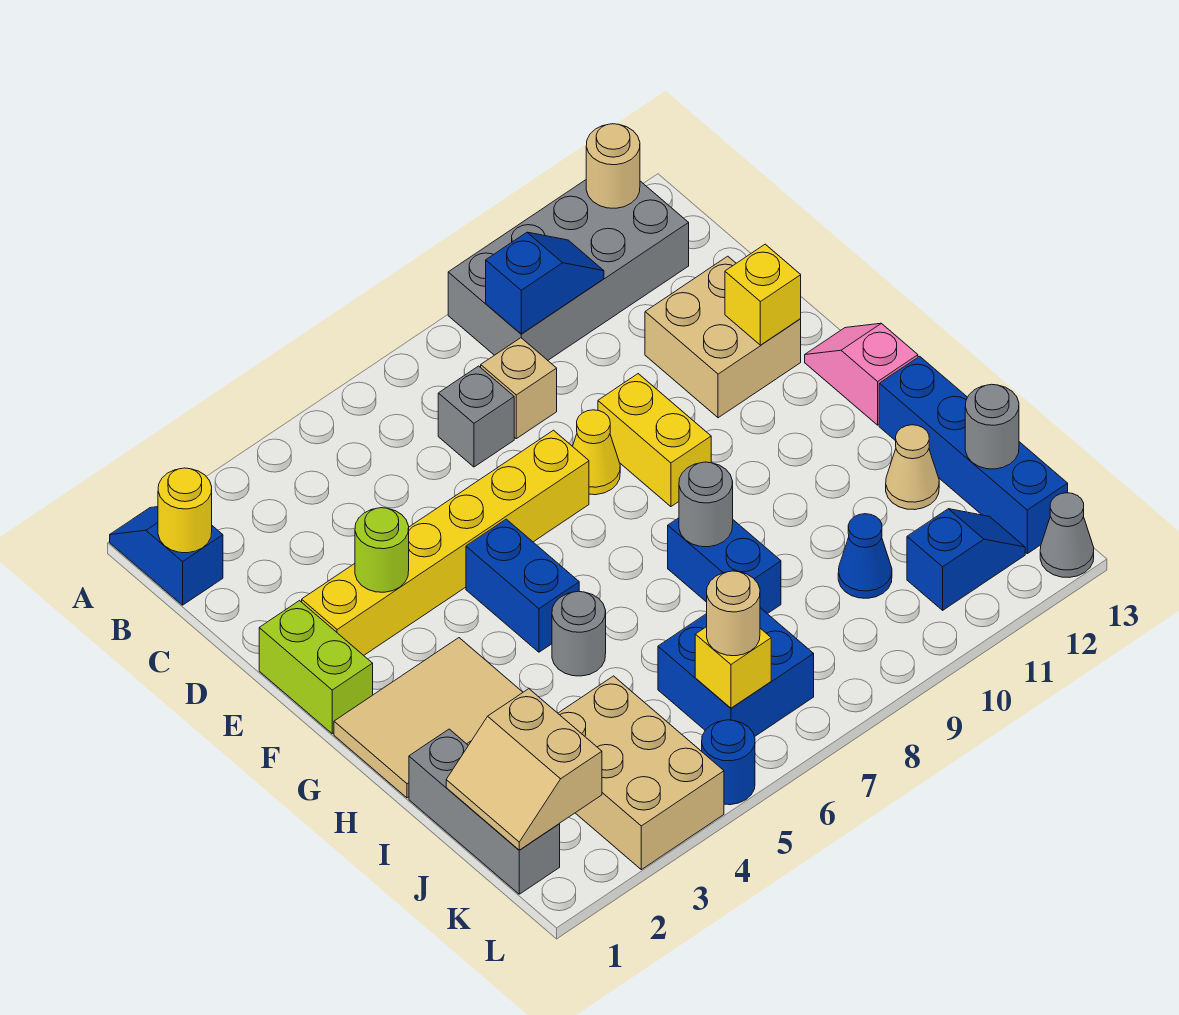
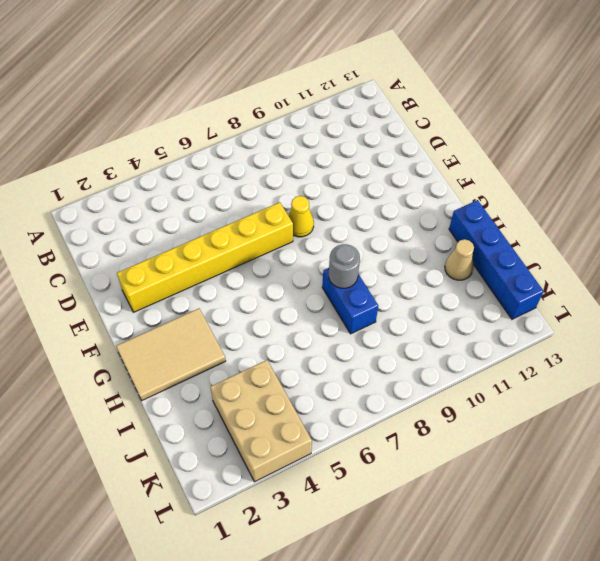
none -> blue 1x2 slope [110,507,223,605]
none -> grey 2x4 brick [448,180,689,360]
none -> grey 1x1 brick [438,366,514,467]
none -> tan 1x1 brick [481,338,557,439]

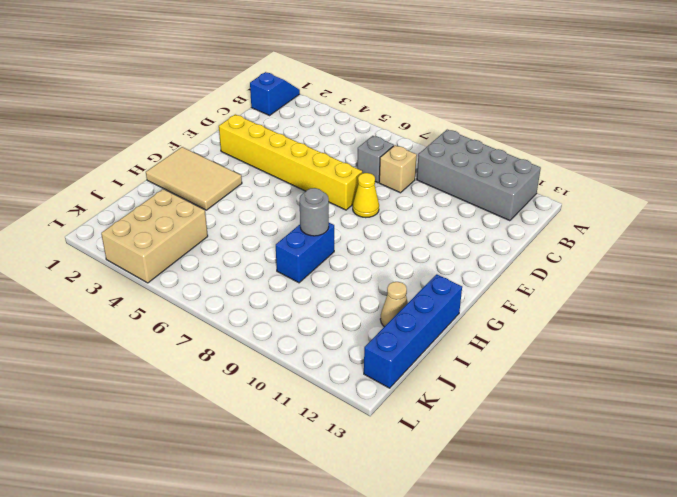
none -> tan 2x2 brick [645,256,801,418]
none -> lime 1x2 brick [259,601,373,734]
none -> yellow 1x2 brick [598,374,711,507]
none -> blue 1x2 brick [466,519,579,652]

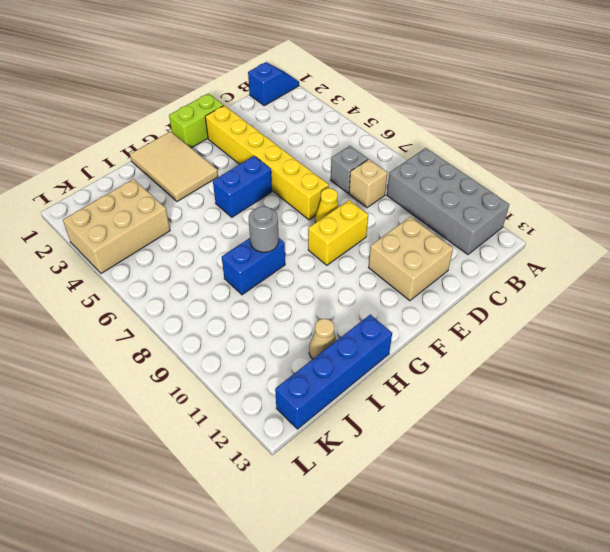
none -> pink 1x2 slope [805,323,918,425]
none -> grey 1x1 round brick [552,591,606,676]
none -> grey 1x3 brick [409,729,560,894]
none -> blue 2x2 brick [658,608,814,737]

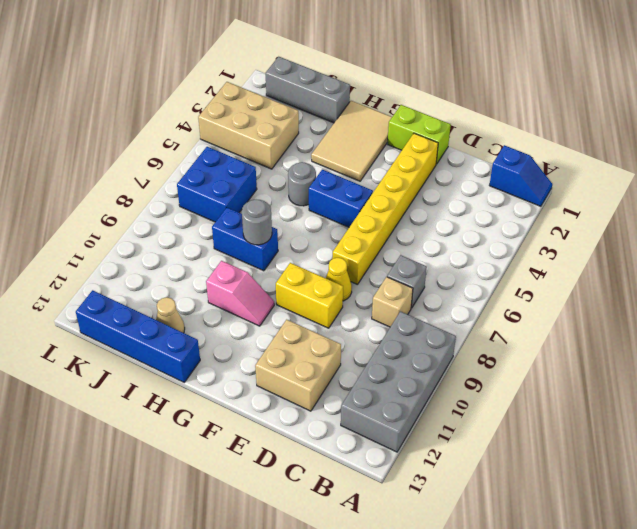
pink 1x2 slope [206,261,274,326] -> pink 1x2 slope moved to [805,323,918,425]
none -> blue 1x1 cone [838,514,892,598]
none -> blue 1x2 slope [907,509,1025,610]
none -> blue 1x1 round brick [702,720,755,805]
none -> grey 1x1 cone [1040,493,1094,578]

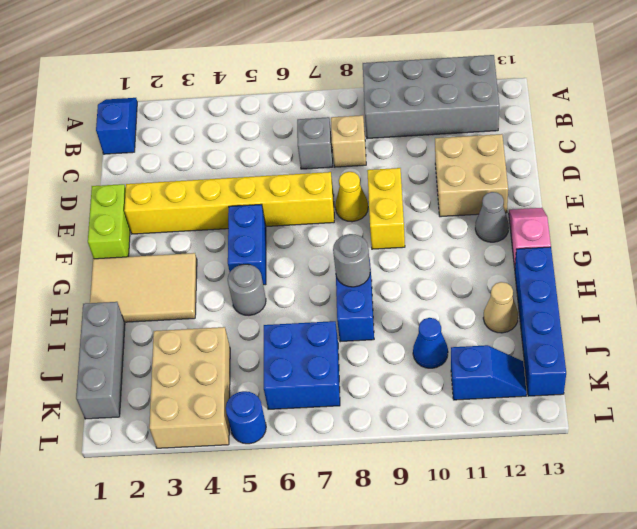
grey 1x1 cone [475,192,509,242] -> grey 1x1 cone moved to [1040,493,1094,578]
none -> tan 1x1 round brick [586,124,640,208]
none -> yellow 1x1 round brick [158,468,212,553]
none -> blue 1x2 slope [486,232,604,334]
none -> lime 1x1 round brick [355,508,409,592]

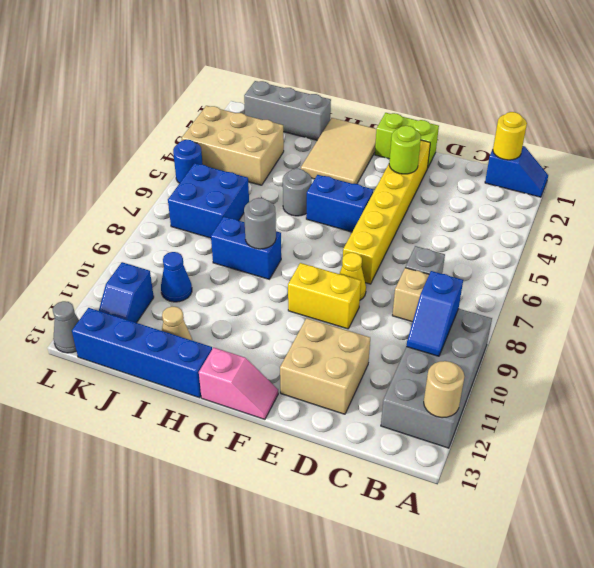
none -> yellow 1x1 brick [725,244,801,345]
none -> tan 2x2 slope [446,689,602,850]
none -> grey 1x1 round brick [965,384,1019,469]
none -> yellow 1x1 brick [695,627,771,708]

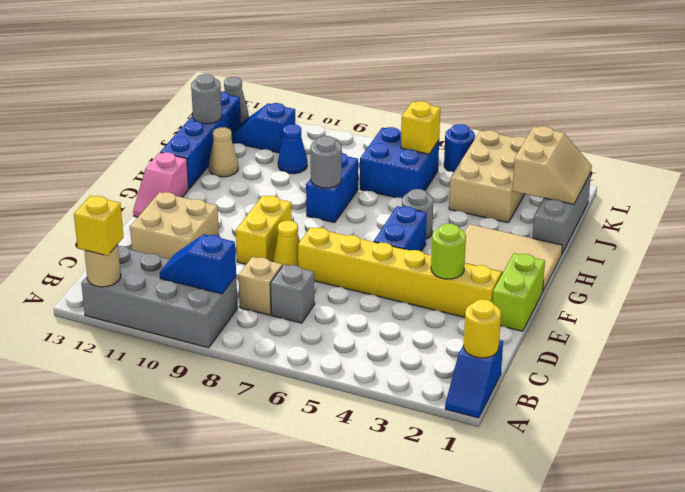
yellow 1x1 brick [74,196,124,256] -> yellow 1x1 brick moved to [725,244,801,345]
none -> tan 1x1 round brick [707,571,760,656]

